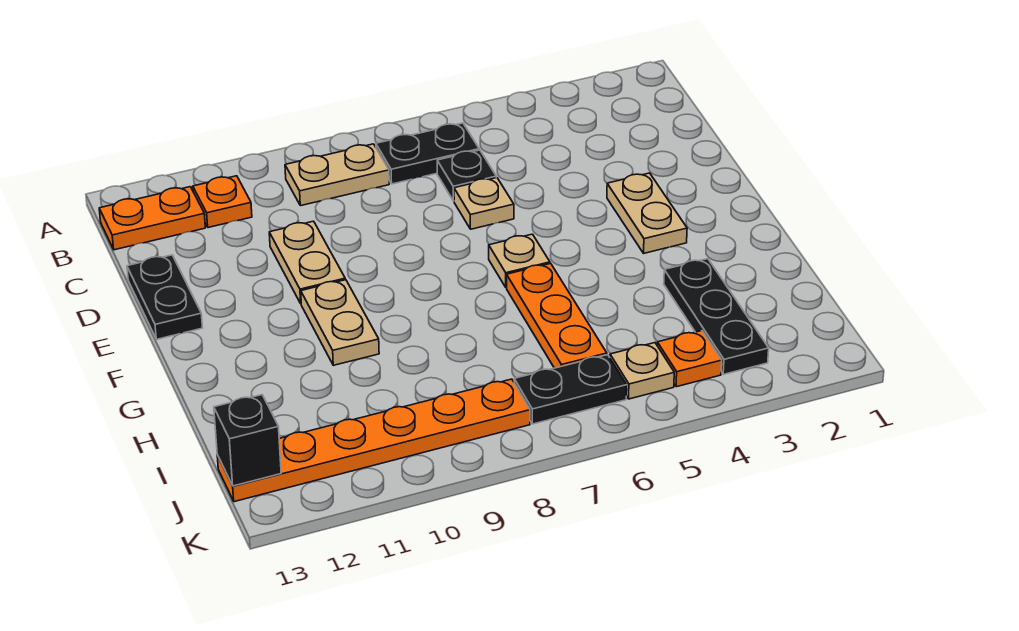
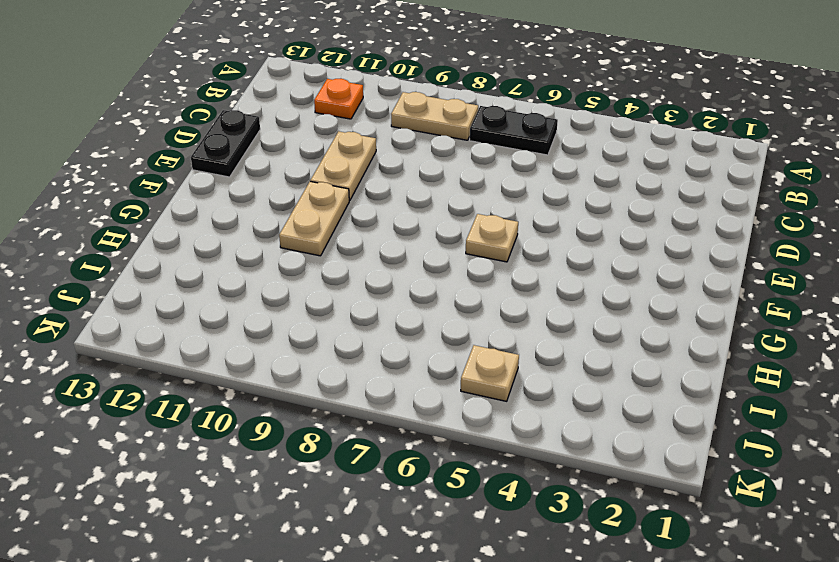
none -> orange 1x2 plate [99,187,205,250]
none -> black 1x1 plate [437,150,496,201]
none -> tan 1x1 plate [454,178,514,229]

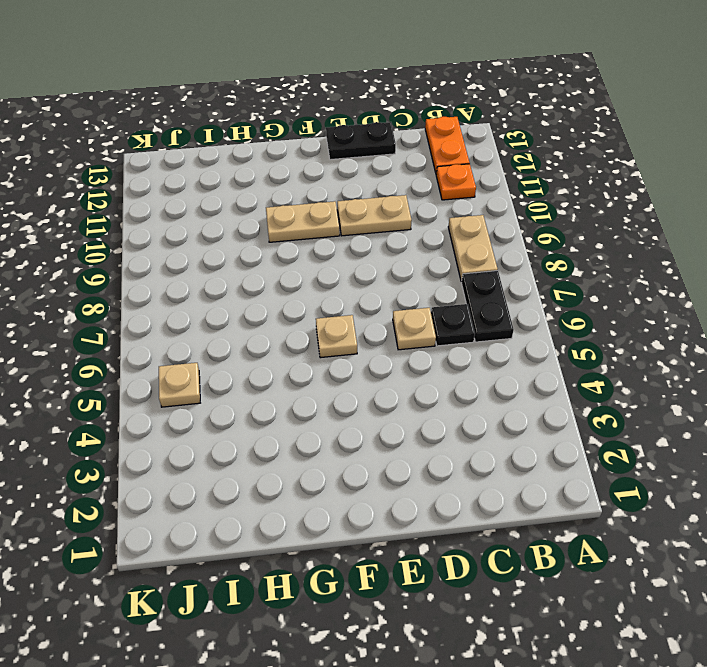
none -> tan 1x2 plate [607,173,687,253]
none -> orange 1x3 plate [507,263,607,368]
none -> black 1x3 plate [664,259,769,374]

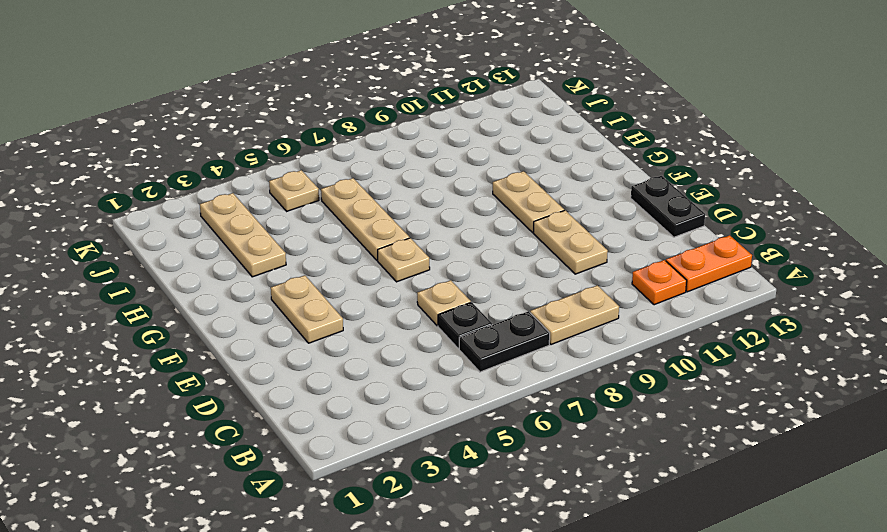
tan 1x3 plate [321,178,410,261] -> orange 1x3 plate [507,263,607,368]
tan 1x3 plate [200,193,286,277] -> black 1x3 plate [664,259,769,374]
none -> orange 1x1 plate [657,331,722,387]
none -> black 1x2 plate [514,355,627,424]
none -> orange 1x6 plate [217,379,530,502]

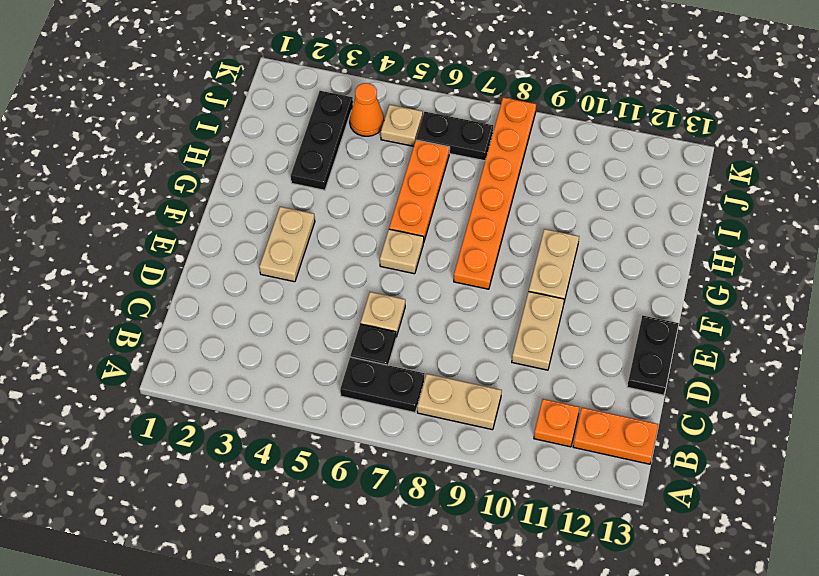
orange 1x6 plate [454,97,536,289] -> orange 1x6 plate turned to [217,379,530,502]
orange 1x1 cone [350,83,384,136] -> orange 1x1 plate [657,331,722,387]
none -> black 1x1 brick [214,395,281,486]

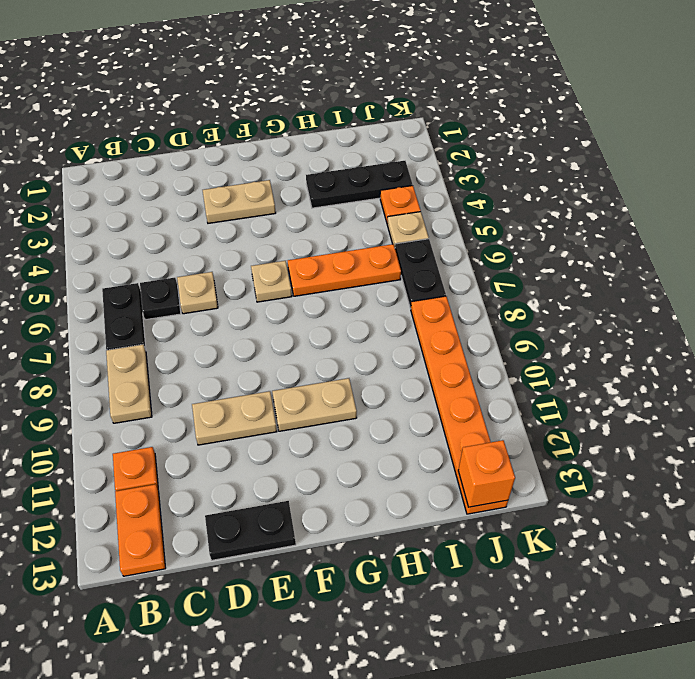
orange 1x1 brick [458,440,515,507] -> black 1x1 brick [214,395,281,486]

